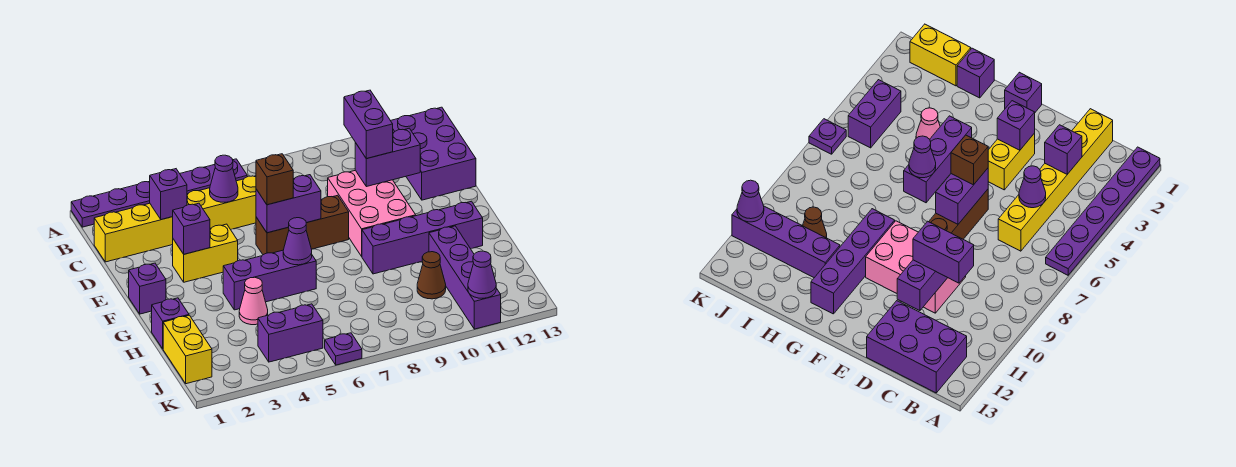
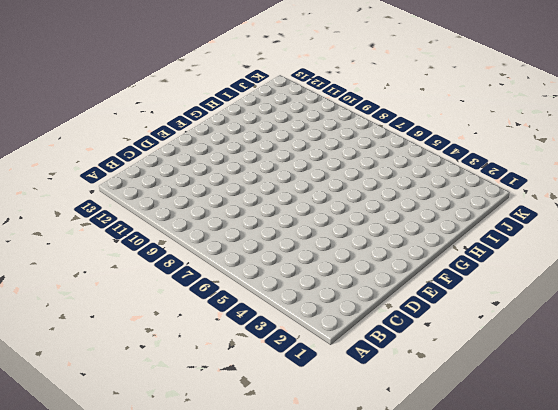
none -> purple 1x6 plate [71,159,247,227]
none -> purple 2x3 brick [391,107,476,200]
none -> yellow 1x6 brick [94,176,256,262]

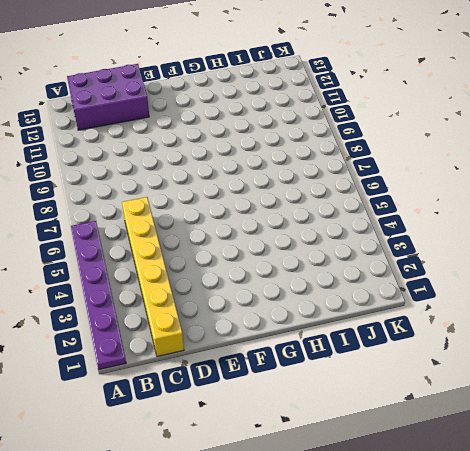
none -> pink 2x3 brick [328,170,416,256]
none -> yellow 1x2 brick [173,224,238,282]
none -> brown 1x3 brick [256,195,349,255]

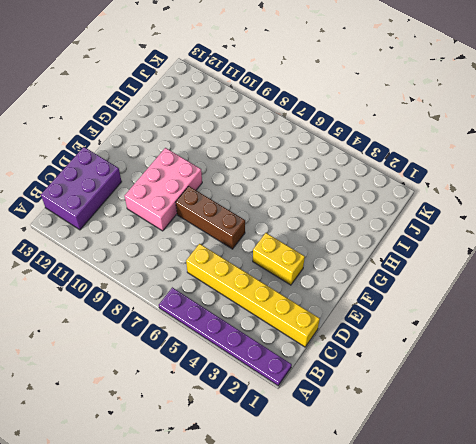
none -> purple 1x1 brick [129,263,166,314]
none -> purple 1x3 brick [223,250,316,310]
none -> purple 1x4 brick [362,201,483,274]

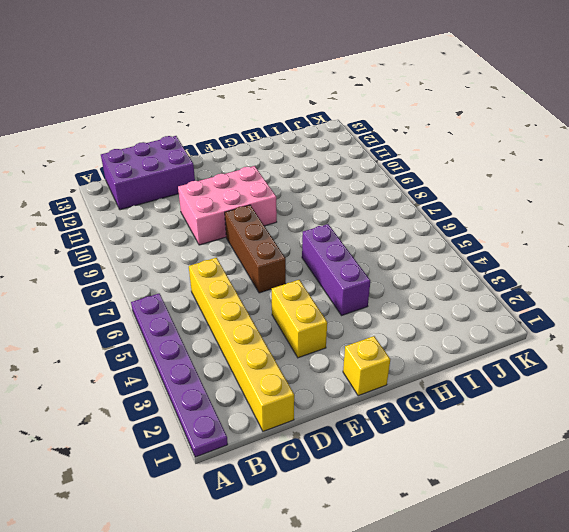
yellow 1x1 brick [343,336,390,396] -> purple 1x1 brick [129,263,166,314]
none -> purple 1x4 brick [362,201,483,274]
none -> purple 1x1 brick [152,298,189,349]
none -> pink 1x1 cone [239,277,268,325]

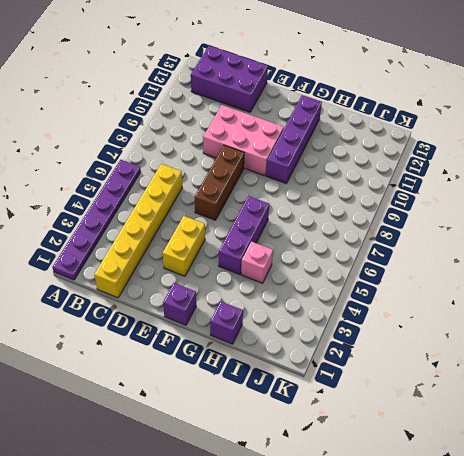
pink 1x1 brick [241,242,273,283] -> pink 1x1 cone [239,277,268,325]
none -> purple 1x4 brick [429,226,501,329]
none -> yellow 1x2 brick [163,315,212,384]
none -> brown 1x1 cone [417,252,446,299]

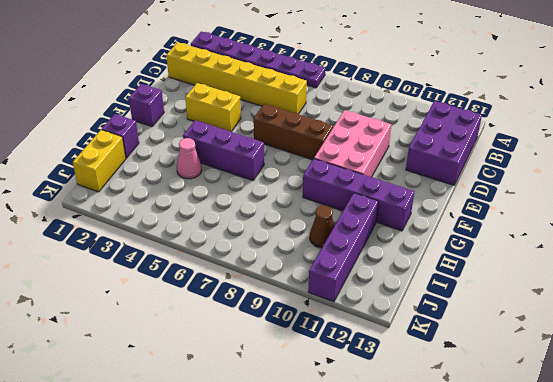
none -> purple 1x2 brick [258,304,323,362]
none -> purple 1x1 plate [325,333,362,365]
none -> purple 1x1 brick [150,169,187,220]

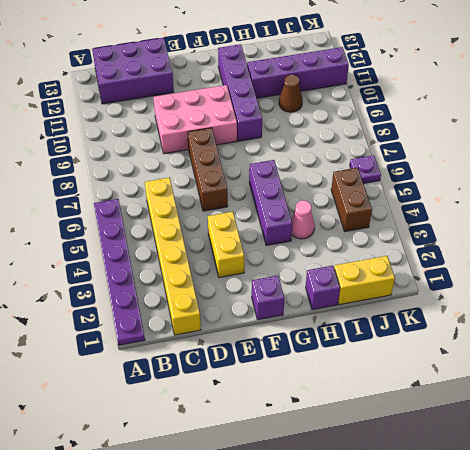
brown 1x2 brick [331,168,372,232] -> purple 1x2 brick [258,304,323,362]
none -> purple 1x1 brick [150,169,187,220]
none -> purple 1x1 cone [210,155,238,202]
none -> purple 1x2 brick [355,128,420,187]

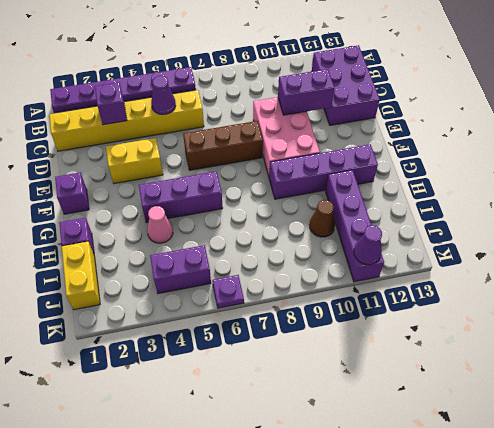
none -> purple 1x1 brick [173,203,210,254]
none -> purple 1x2 brick [256,175,321,233]
none -> purple 1x1 cone [283,218,312,265]

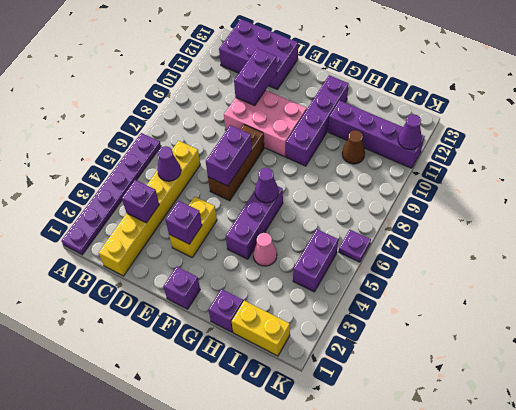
none -> purple 1x2 brick [344,90,393,159]
none -> brown 1x1 brick [256,154,293,205]

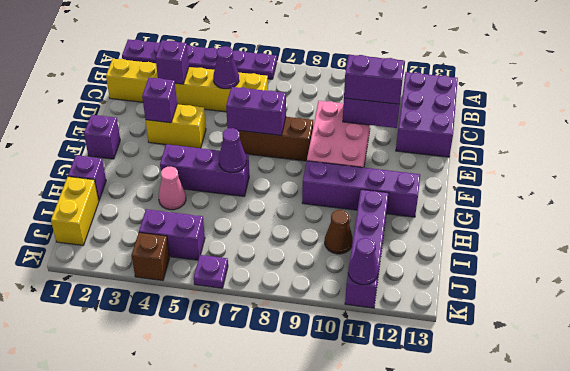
purple 1x2 brick [344,55,405,104] -> purple 1x2 brick turned to [344,90,393,159]
brown 1x1 brick [132,233,170,281] -> brown 1x1 brick moved to [256,154,293,205]

